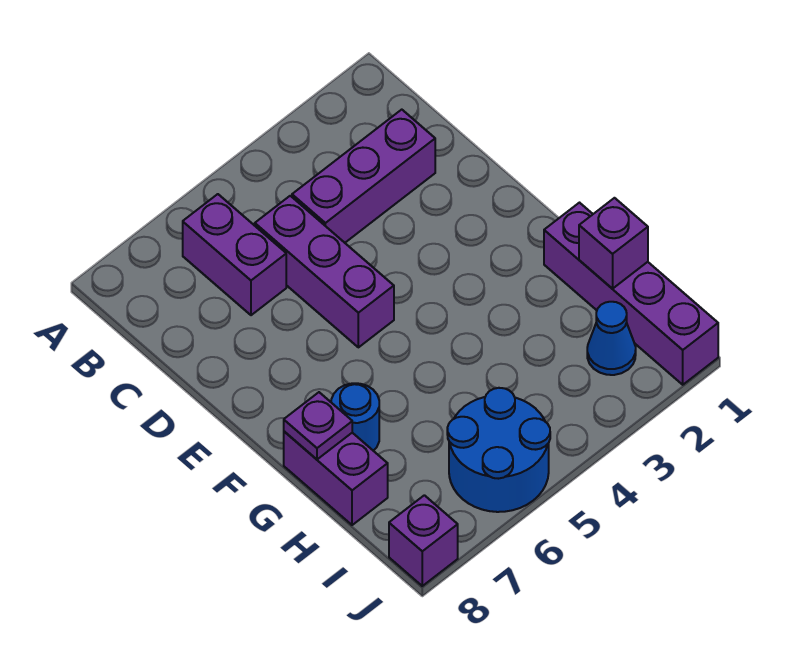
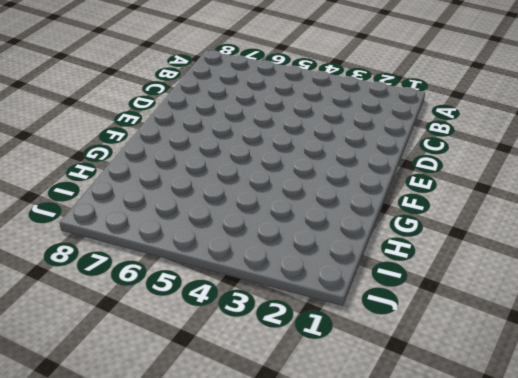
none -> purple 1x2 brick [183,194,286,315]
none -> purple 1x3 brick [292,110,435,243]

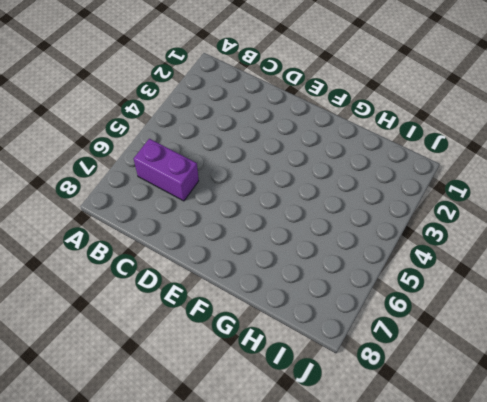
none -> purple 1x3 brick [292,110,435,243]
none -> purple 1x3 brick [255,196,394,347]

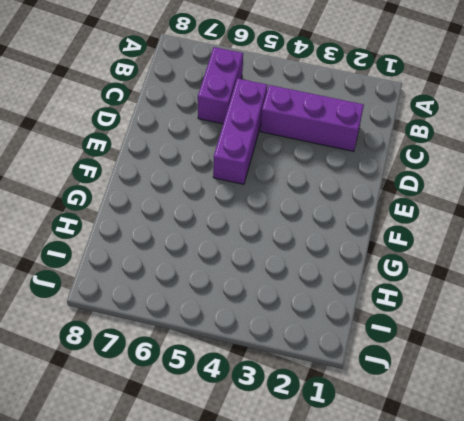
none -> purple 1x4 brick [544,203,718,385]
none -> blue 1x1 round brick [331,383,379,451]

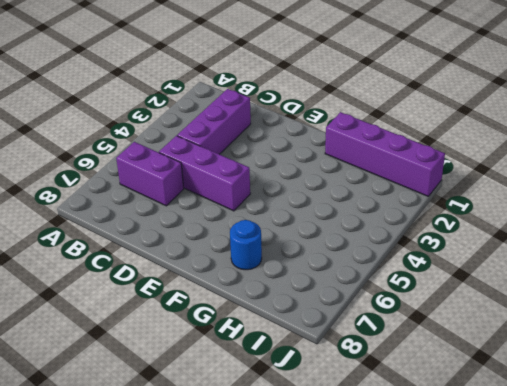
none -> purple 1x2 brick [284,432,388,525]
none -> blue 1x1 cone [587,302,636,375]

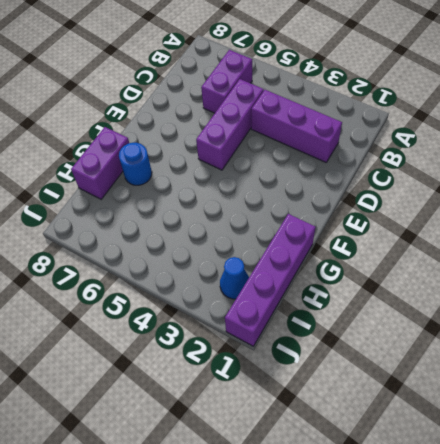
none -> blue 2x2 round brick [447,388,550,512]
none -> purple 1x1 brick [389,495,458,586]

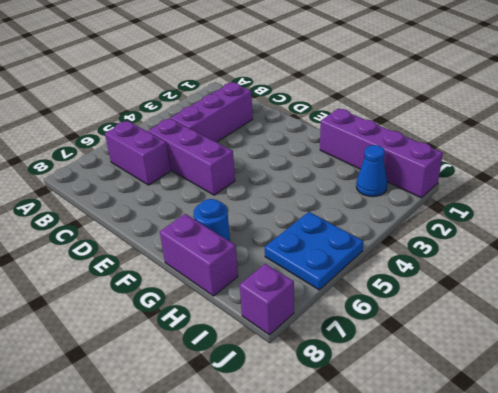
blue 2x2 plate [265,212,363,290] -> blue 2x2 round brick [447,388,550,512]
none -> purple 1x1 plate [284,392,352,459]
none -> purple 1x1 brick [579,198,648,289]

